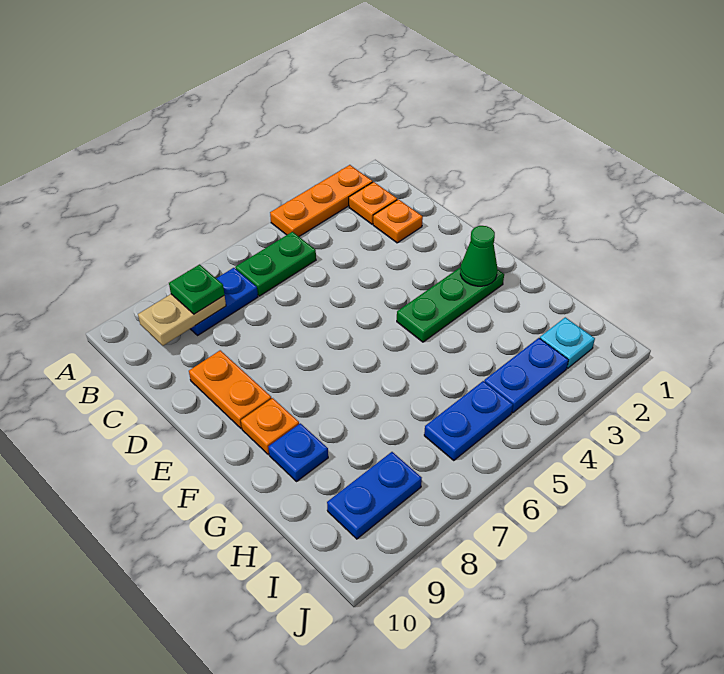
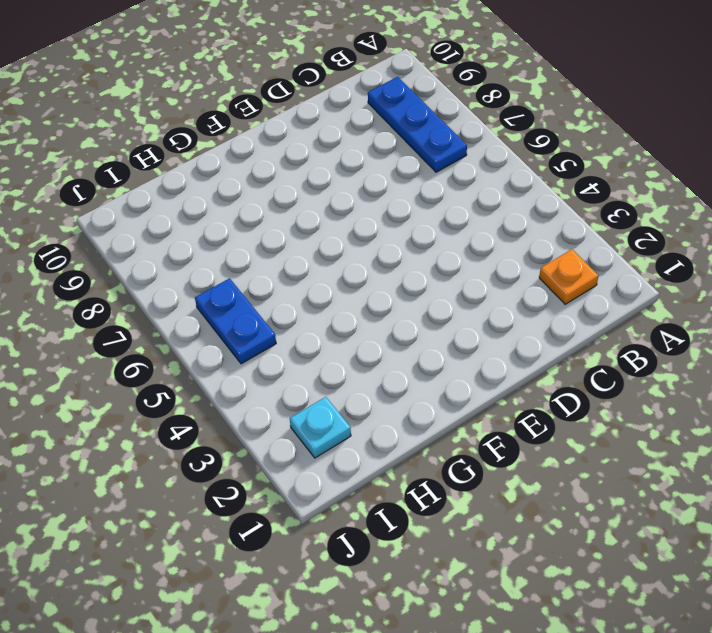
blue 1x3 plate [368,77,467,172] -> blue 1x2 plate [191,268,258,335]
none -> orange 1x3 plate [270,165,373,236]
none -> green 1x2 plate [235,232,316,296]
none -> orange 1x1 plate [373,199,423,243]

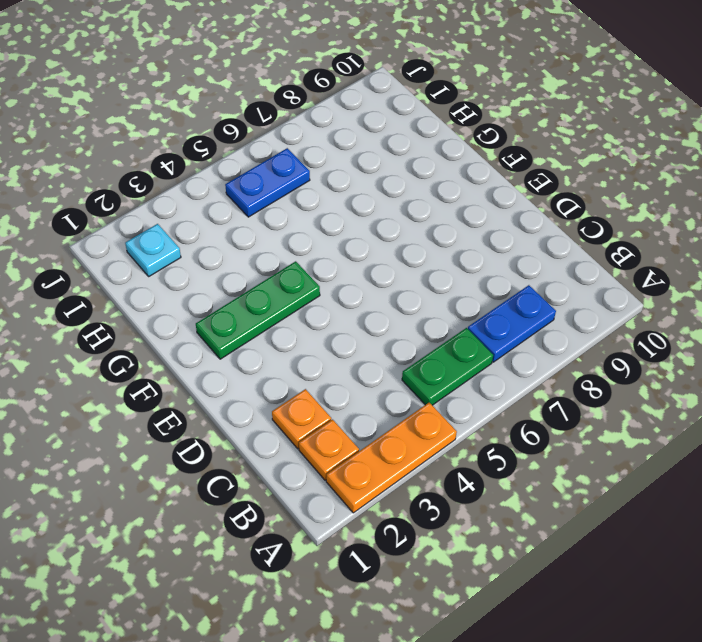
none -> orange 1x2 plate [189,350,272,428]
none -> orange 1x1 plate [241,398,299,455]
none -> blue 1x1 plate [269,423,328,481]

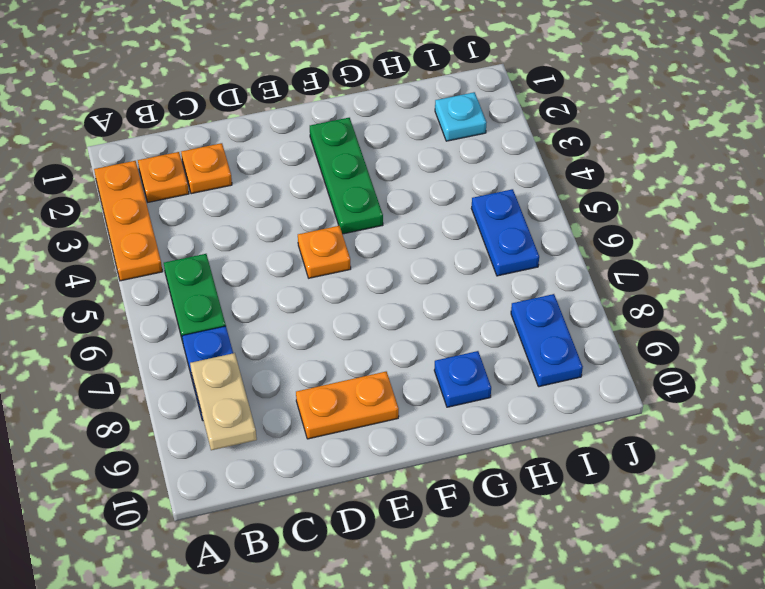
orange 1x1 plate [298,226,351,278] -> orange 1x1 plate moved to [241,398,299,455]
none -> blue 1x2 plate [484,338,568,413]
none -> green 1x1 cone [460,226,497,286]
none -> green 1x1 plate [169,264,224,314]

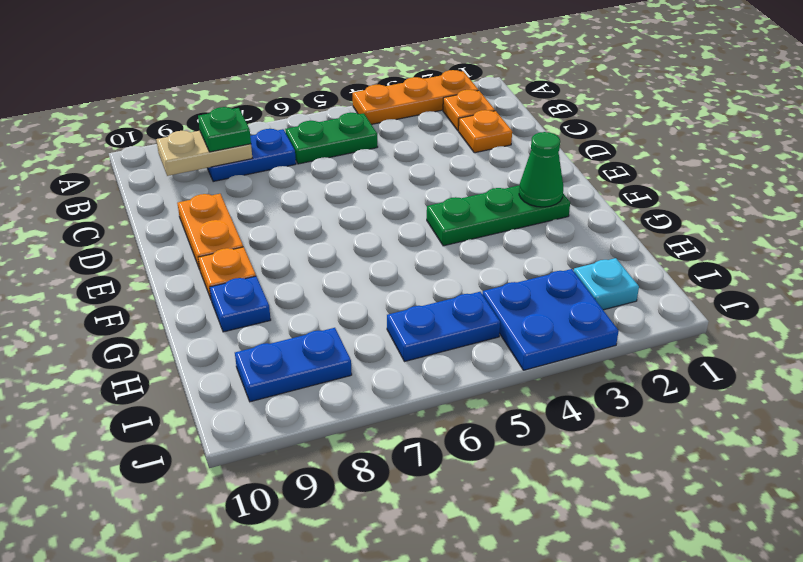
blue 2x2 plate [482,269,619,370] -> blue 1x2 plate [484,338,568,413]

